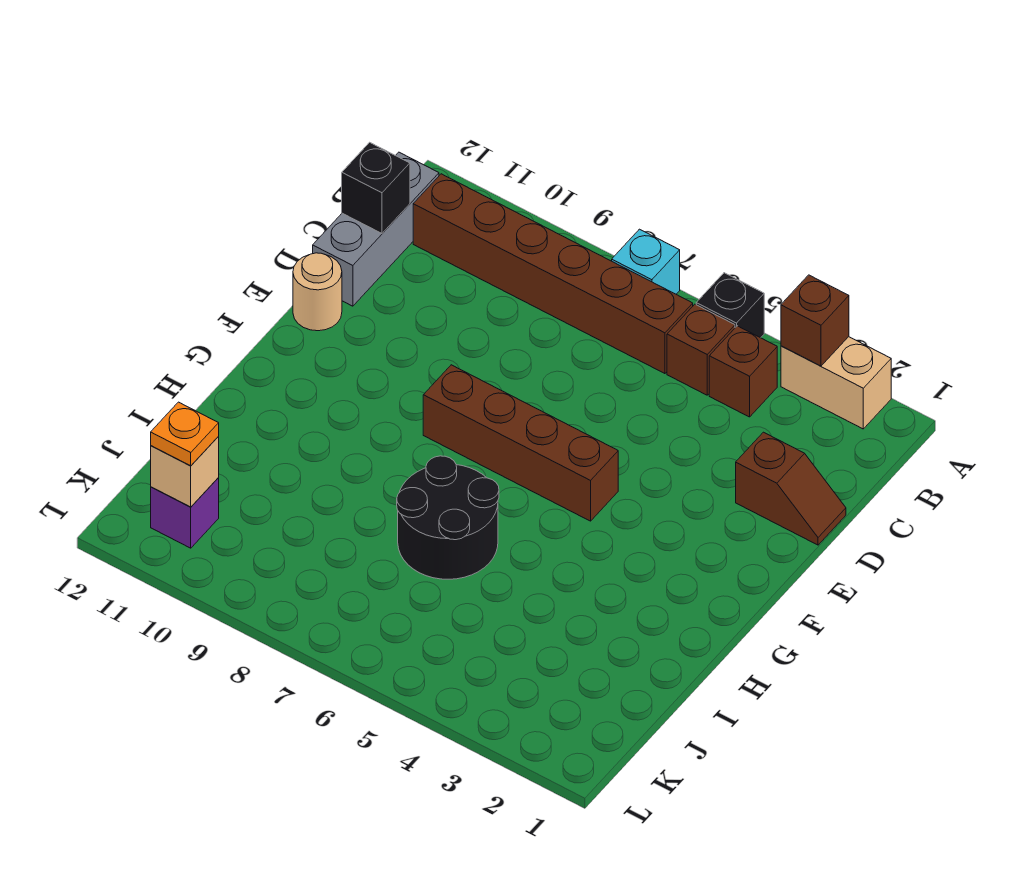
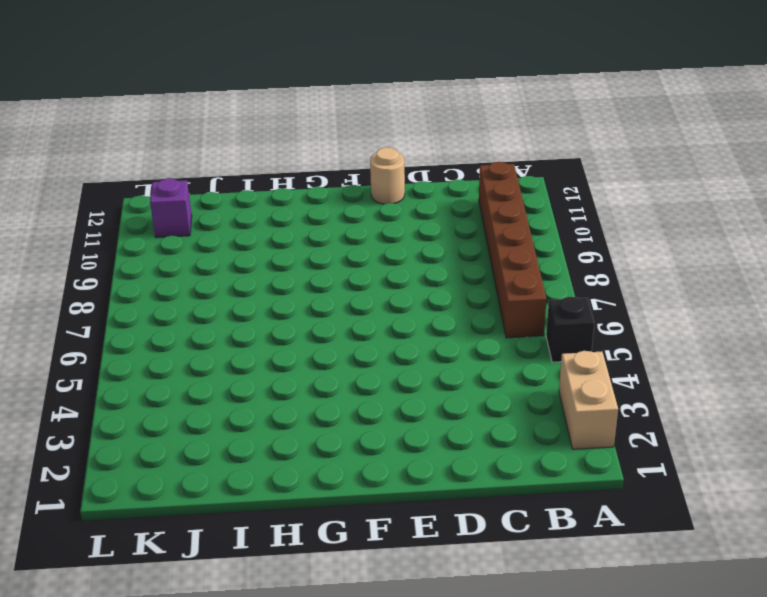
none -> cyan 1x1 brick [612,229,680,294]
none -> brown 1x1 brick [709,326,777,417]
none -> brown 1x1 brick [667,304,735,395]

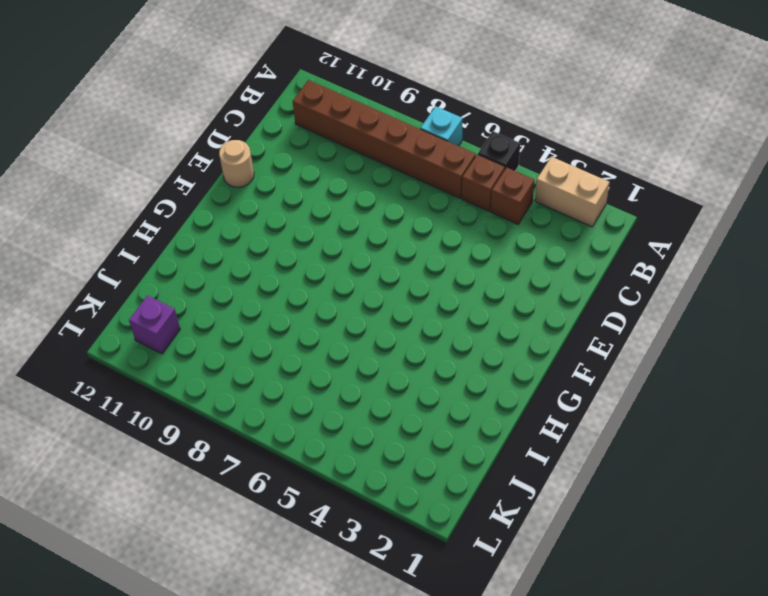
none -> grey 1x3 brick [313,152,439,306]
none -> brown 1x2 slope [736,432,846,545]
none -> brown 1x4 brick [423,365,618,521]

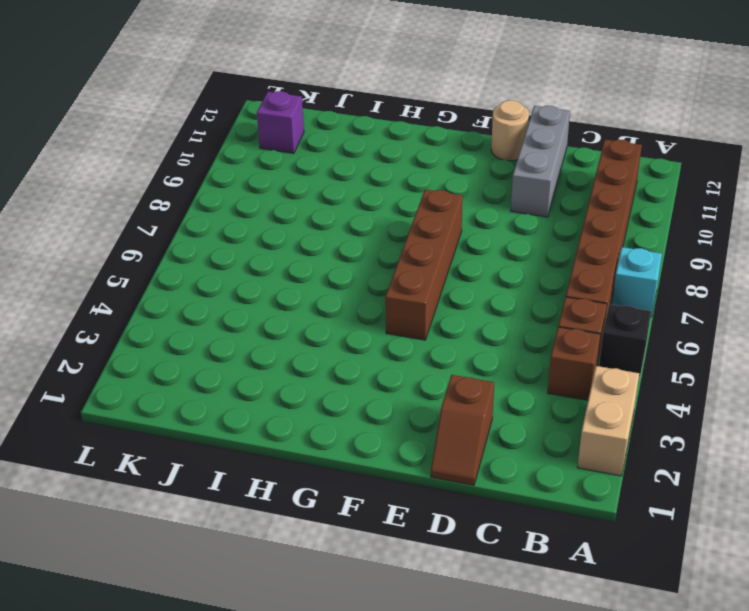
grey 1x3 brick [511,106,570,217] -> grey 1x3 brick turned to [313,152,439,306]
none -> black 2x2 round brick [397,456,499,579]
none -> brown 1x1 brick [781,275,849,366]
none -> black 1x1 brick [342,142,410,233]

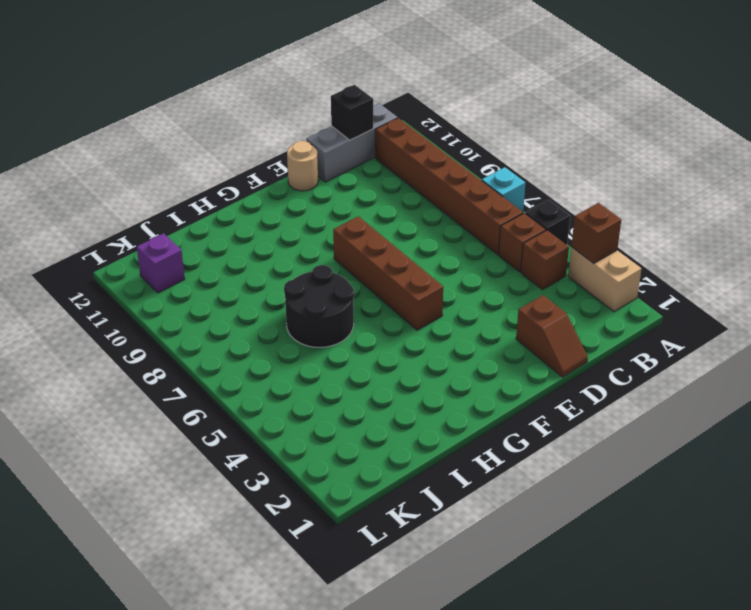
none -> tan 1x1 brick [151,437,219,507]
none -> orange 1x1 plate [151,402,219,466]

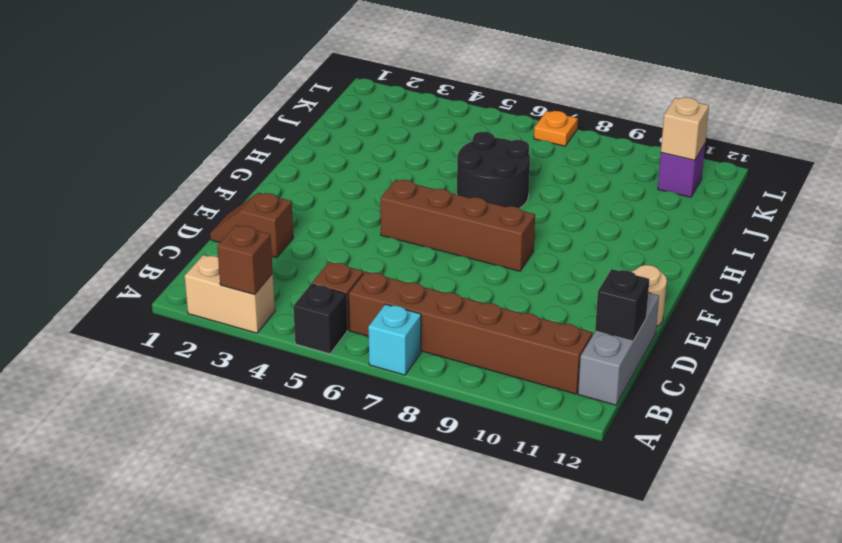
orange 1x1 plate [534,111,578,146] -> orange 1x1 plate moved to [151,402,219,466]
none -> brown 1x1 brick [709,326,777,417]

